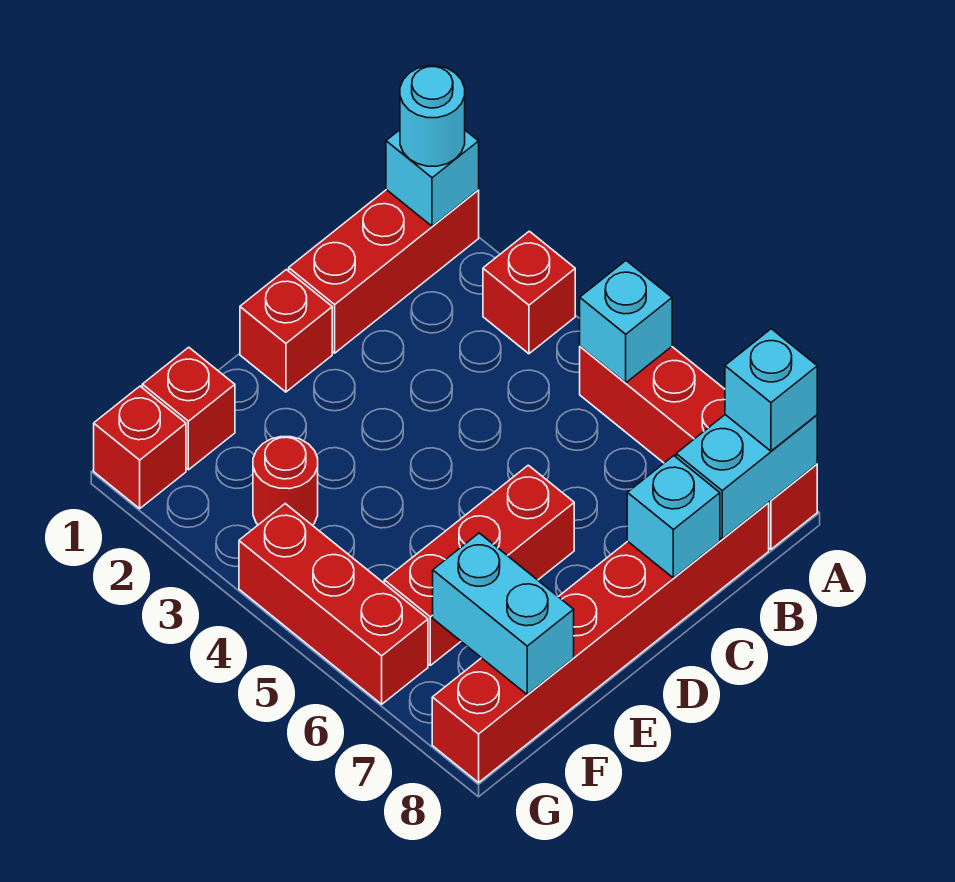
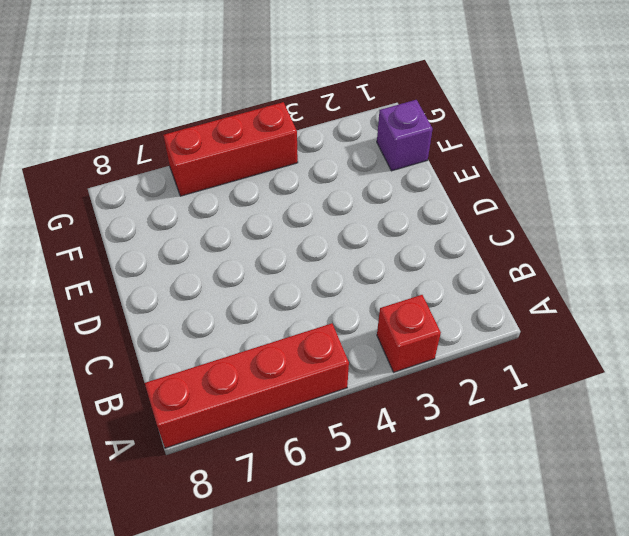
purple 1x1 brick [377,100,433,171] -> red 1x1 brick [142,347,235,470]
none -> red 1x3 brick [289,190,479,353]
none -> red 1x6 brick [432,503,769,783]
none -> red 1x1 brick [240,270,332,392]

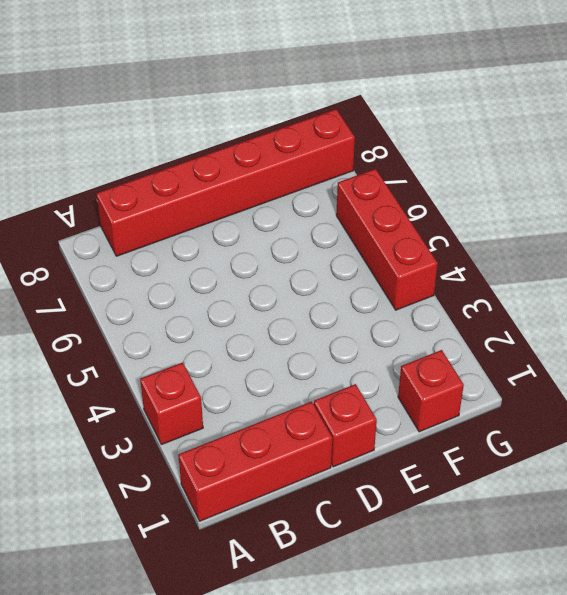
none -> red 1x4 brick [580,347,817,549]
none -> red 1x3 brick [384,465,574,665]
none -> red 1x1 round brick [253,437,318,525]

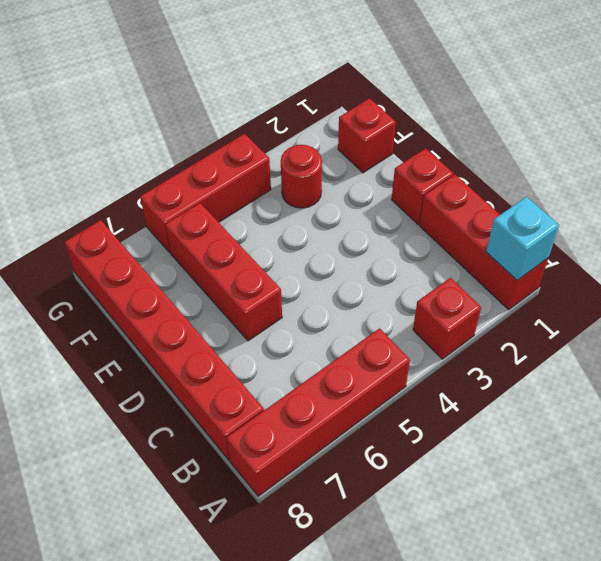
none -> red 1x1 brick [94,386,186,508]
none -> cyan 1x1 brick [580,261,672,383]
none -> cyan 1x2 brick [676,415,817,539]

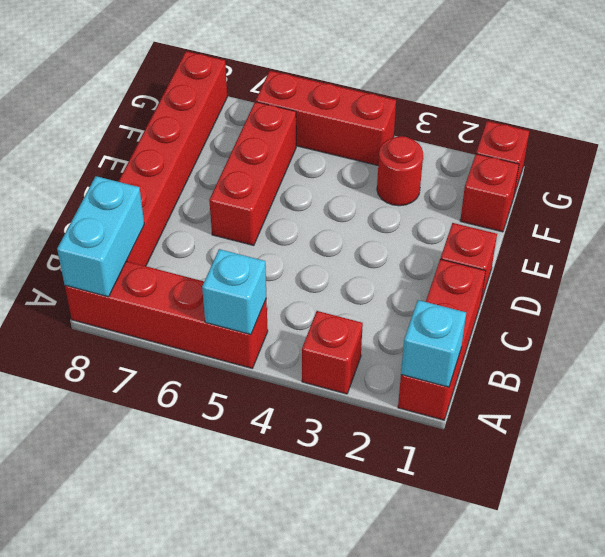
none -> cyan 1x1 brick [627,456,720,578]
none -> cyan 1x2 brick [433,533,574,694]
none -> cyan 1x1 round brick [400,66,465,166]

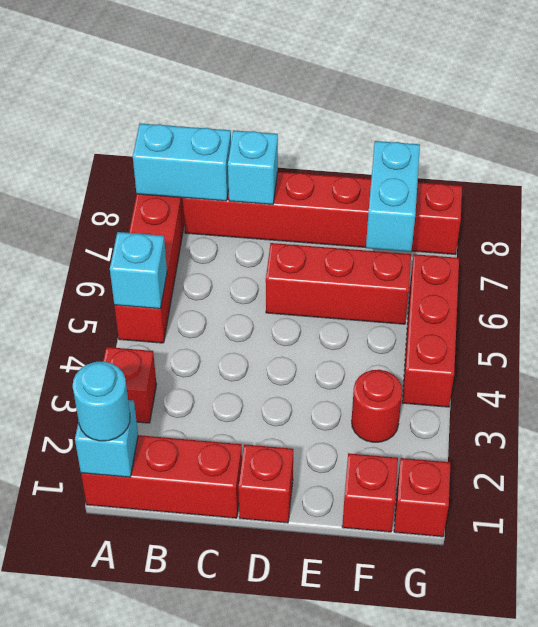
none -> cyan 1x1 brick [725,329,817,451]

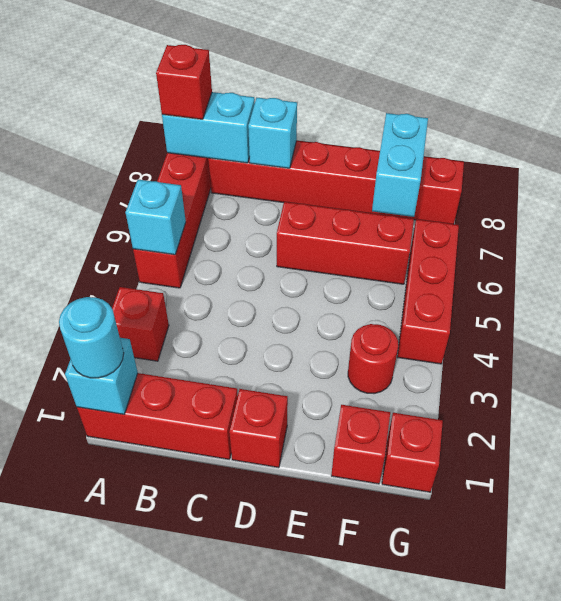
red 1x1 brick [156,45,212,119] -> cyan 1x1 brick [725,329,817,451]

